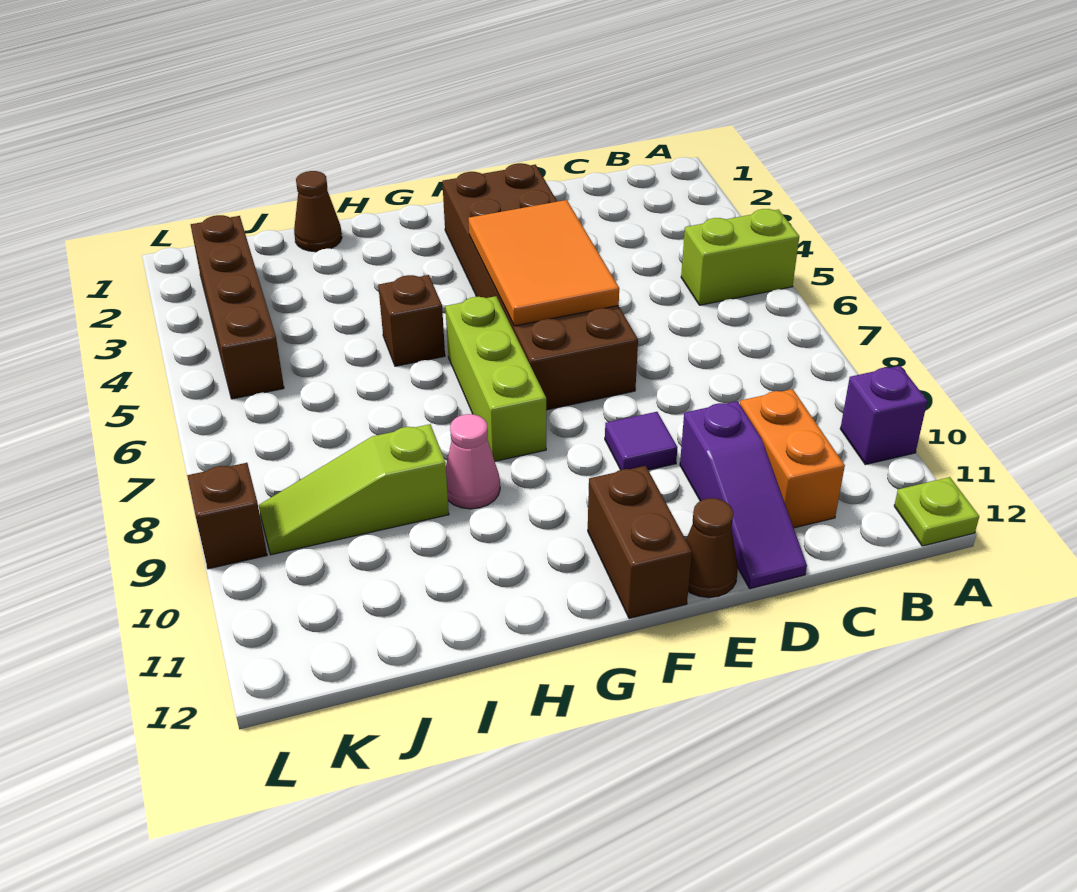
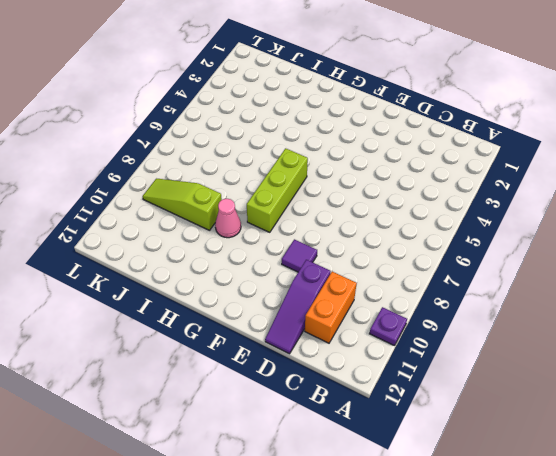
purple 1x1 plate [370,307,407,346] -> purple 1x1 brick [840,366,927,465]
none -> lime 1x2 brick [681,209,799,305]
none -> lime 1x1 plate [894,477,979,546]
none -> brown 2x6 brick [442,163,638,410]

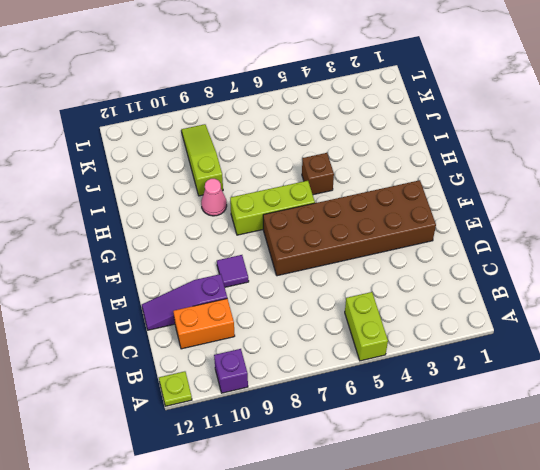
none -> brown 1x1 cone [686,498,738,598]
none -> brown 1x2 brick [588,466,692,618]
none -> brown 1x1 cone [294,171,342,252]

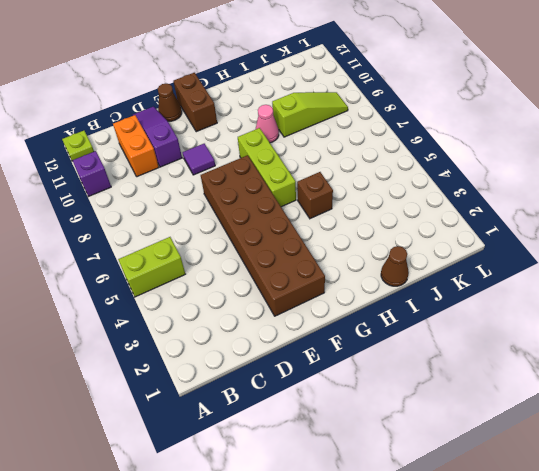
none -> brown 1x4 brick [191,215,284,399]
none -> brown 1x1 brick [187,463,267,569]
none -> orange 2x3 tile [468,200,619,326]

